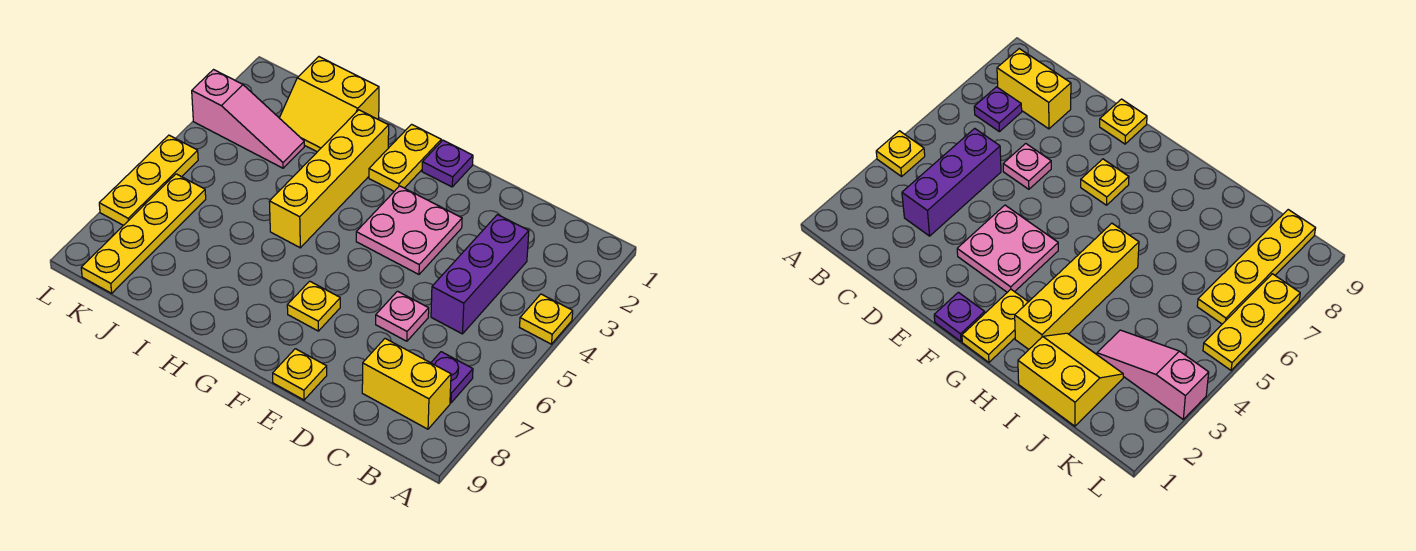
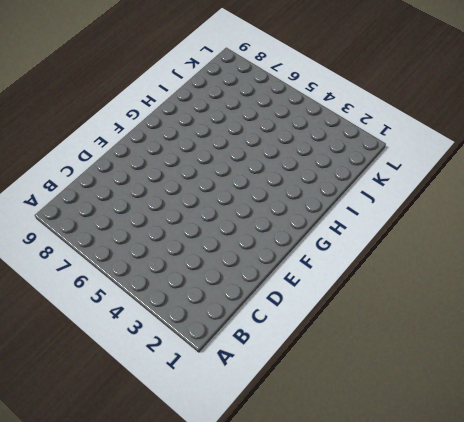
none -> yellow 1x1 plate [520,294,573,344]
none -> purple 1x1 plate [431,352,473,403]
none -> yellow 1x2 brick [362,339,451,429]

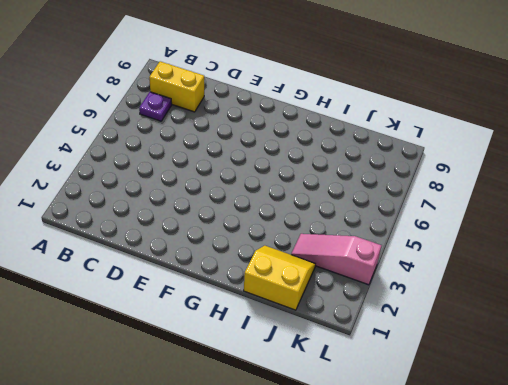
none -> yellow 1x1 plate [520,294,573,344]
none -> purple 1x3 brick [431,215,529,334]
none -> pink 1x1 plate [376,291,429,341]

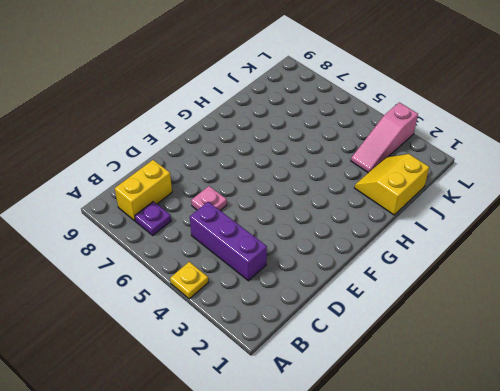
none -> pink 2x2 plate [356,186,462,274]
none -> yellow 1x1 plate [273,349,327,400]
none -> purple 1x1 plate [422,140,473,187]

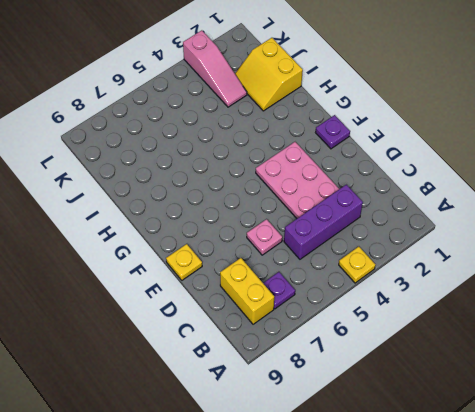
pink 2x3 plate [256,142,339,218] -> pink 2x2 plate [356,186,462,274]
none -> yellow 1x1 plate [287,281,340,331]
none -> yellow 1x2 plate [369,124,441,191]
none -> yellow 1x4 brick [269,110,389,248]

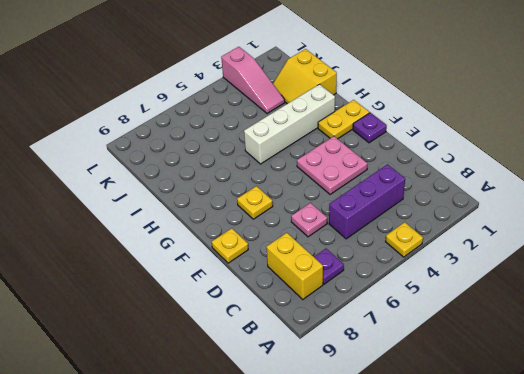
white 1x4 brick [244,84,335,164] -> yellow 1x4 brick [269,110,389,248]
none -> yellow 1x4 plate [81,174,206,293]
none -> yellow 1x3 plate [99,135,198,225]

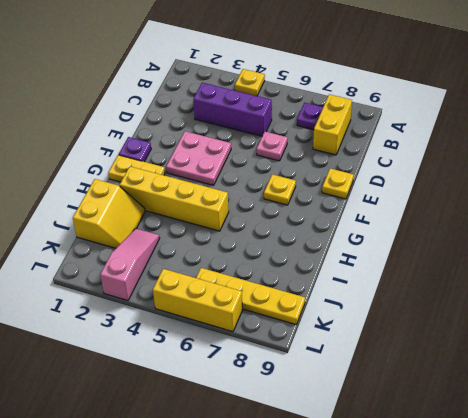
yellow 1x3 brick [153,269,242,332] -> yellow 1x3 plate [99,135,198,225]

